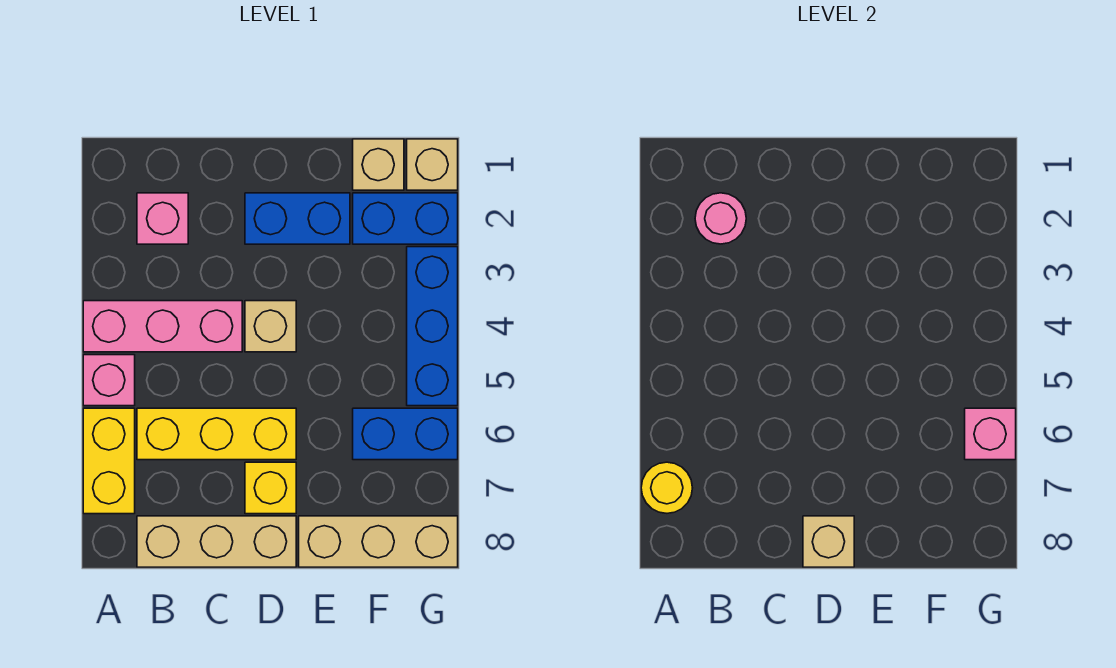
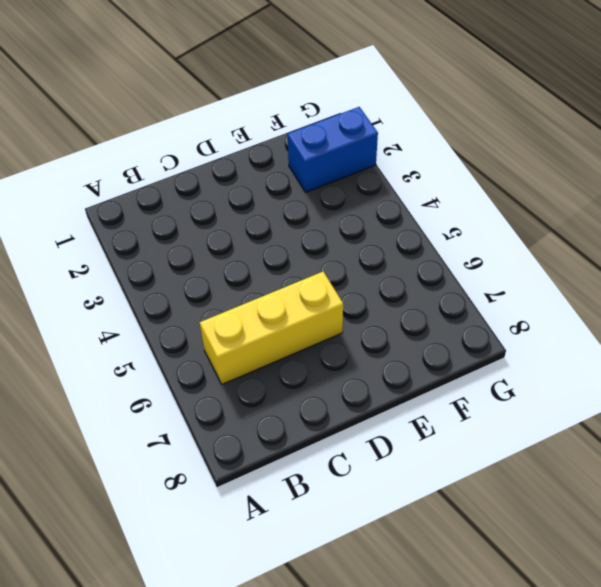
none -> pink 1x3 brick [83,301,242,352]
none -> pink 1x1 brick [83,355,135,406]
none -> yellow 1x2 brick [83,408,135,514]

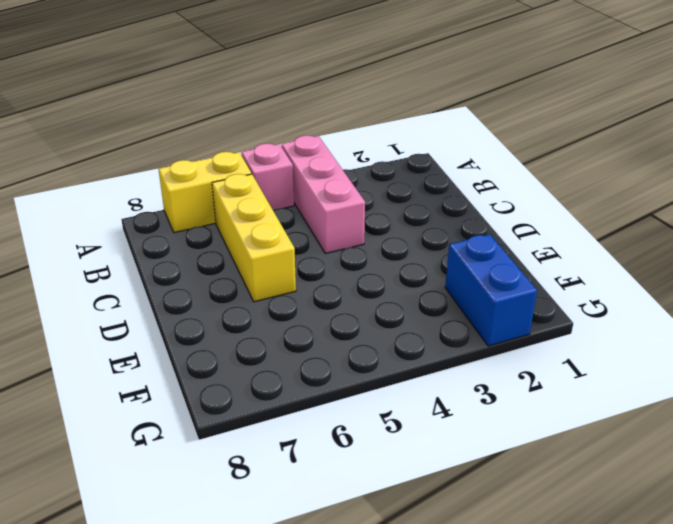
none -> pink 1x1 brick [137,193,188,244]
none -> tan 1x3 brick [137,516,296,567]
none -> blue 1x2 brick [245,193,350,244]

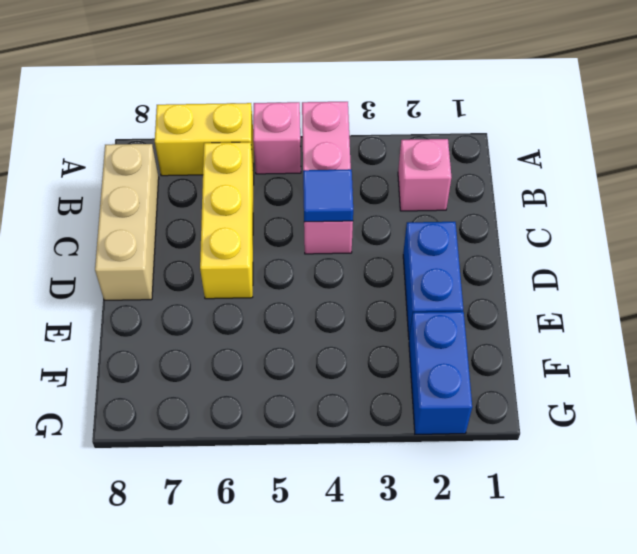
blue 1x1 tile [303,169,353,222] -> none
none -> tan 1x1 brick [245,301,296,352]
none -> yellow 1x1 brick [245,462,296,514]
none -> tan 1x3 brick [299,516,458,567]

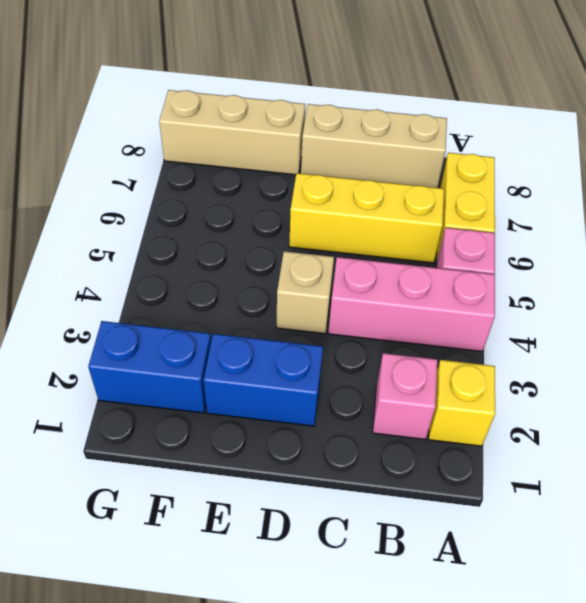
yellow 1x1 brick [429,360,495,446] -> yellow 1x1 brick moved to [245,462,296,514]
none -> tan 1x1 brick [353,139,404,190]
none -> blue 1x2 brick [353,408,458,460]
none -> tan 1x1 brick [407,139,458,190]

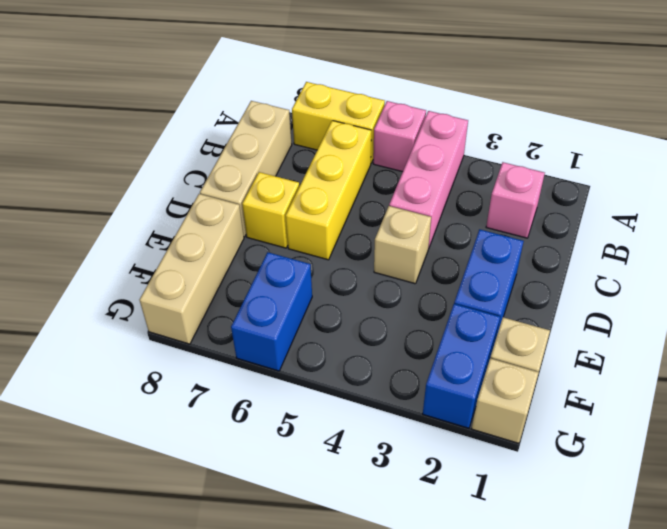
none -> blue 1x3 brick [407,247,458,406]
none -> yellow 1x1 round brick [641,462,692,513]
none -> pink 1x1 round brick [695,193,746,244]

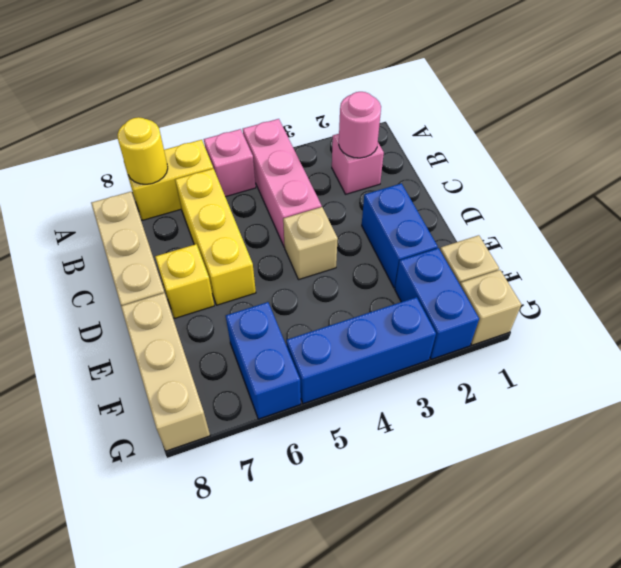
none -> tan 1x1 brick [803,516,854,567]
none -> pink 1x1 brick [965,408,1016,460]

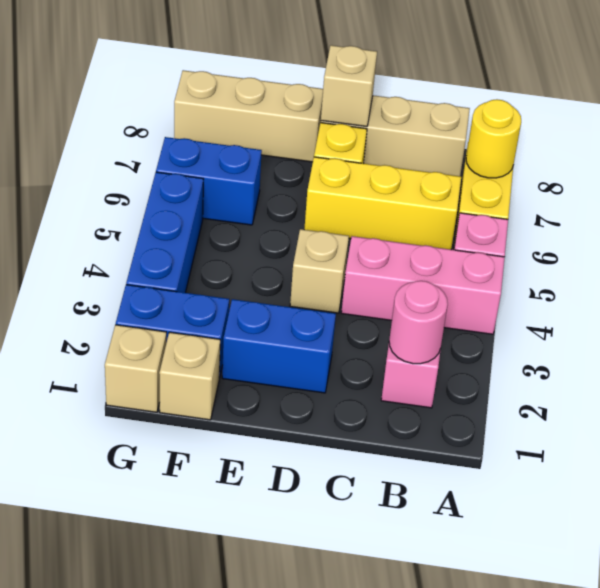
none -> pink 1x1 brick [965,408,1016,460]

